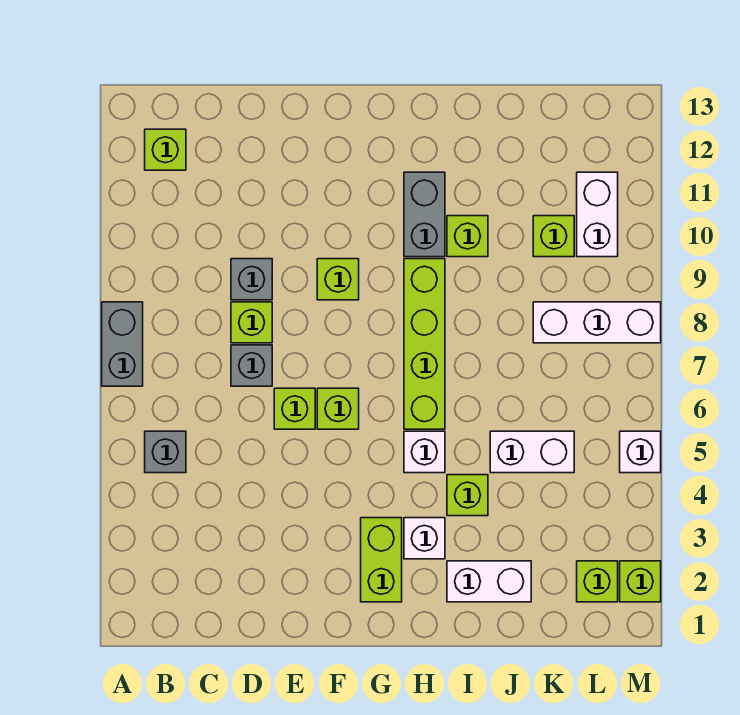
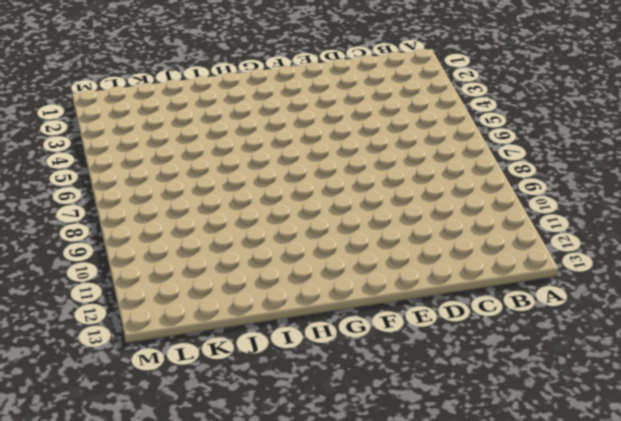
none -> grey 1x2 brick [102,302,143,386]
none -> grey 1x1 brick [145,431,186,473]
none -> lime 1x1 brick [145,129,186,170]

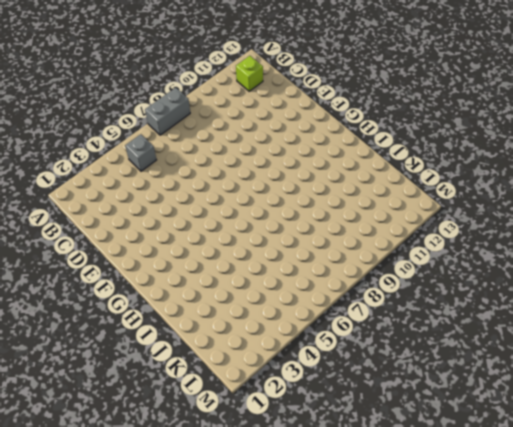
none -> grey 1x1 brick [231,345,272,386]
none -> lime 1x1 brick [231,302,272,343]
none -> grey 1x1 brick [231,259,272,300]

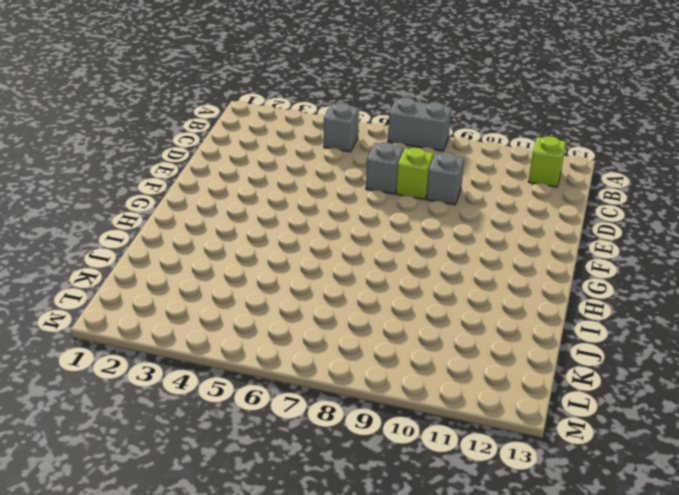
none -> lime 1x1 brick [274,388,315,429]
none -> lime 1x1 brick [317,388,359,429]
none -> lime 1x1 brick [317,259,359,300]

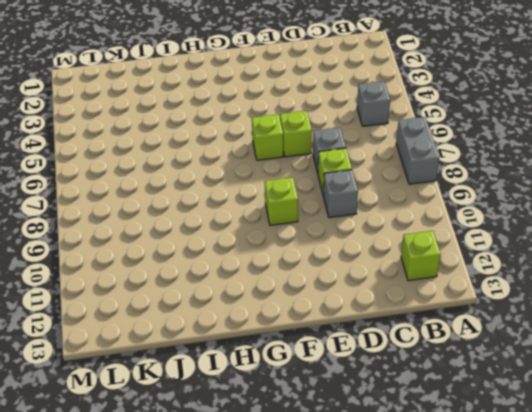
none -> lime 1x2 brick [361,518,402,602]
none -> white 1x1 brick [404,518,445,559]
none -> white 1x1 brick [404,431,445,473]

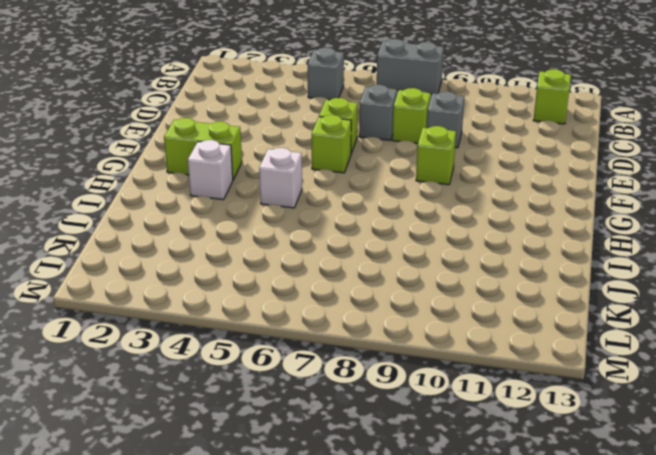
none -> lime 1x4 brick [404,259,445,429]
none -> grey 1x2 brick [404,172,445,257]
none -> white 1x2 brick [447,561,531,602]

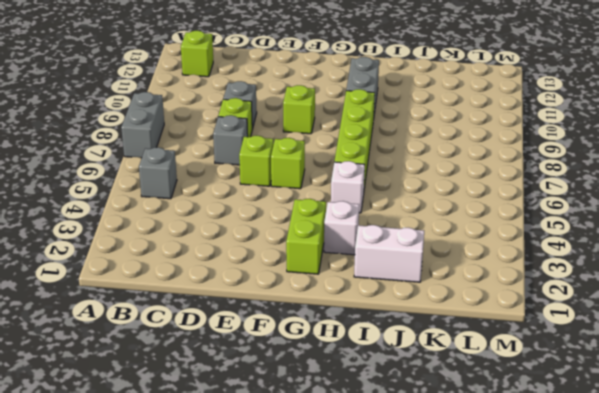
none -> lime 1x1 brick [447,475,488,516]
none -> lime 1x1 brick [447,216,488,257]
none -> white 1x2 brick [490,431,574,473]

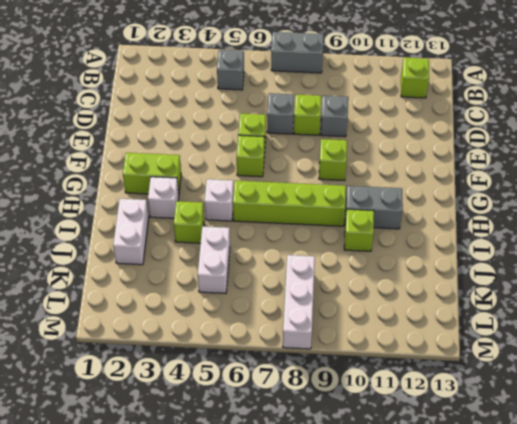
none -> lime 1x1 brick [533,216,574,257]
none -> lime 1x1 brick [577,561,618,602]
none -> white 1x2 brick [577,172,618,257]

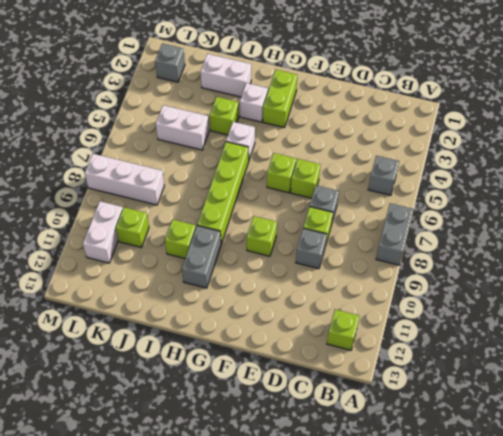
grey 1x1 brick [155,44,185,82] -> lime 1x1 brick [577,561,618,602]
none -> lime 1x1 brick [620,561,661,602]
none -> white 1x1 brick [620,431,661,473]

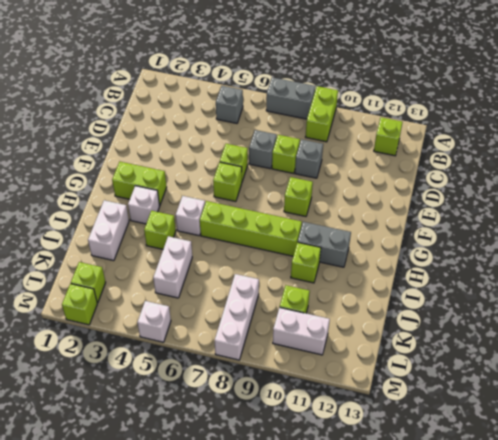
lime 1x2 brick [306,86,338,142] -> none

